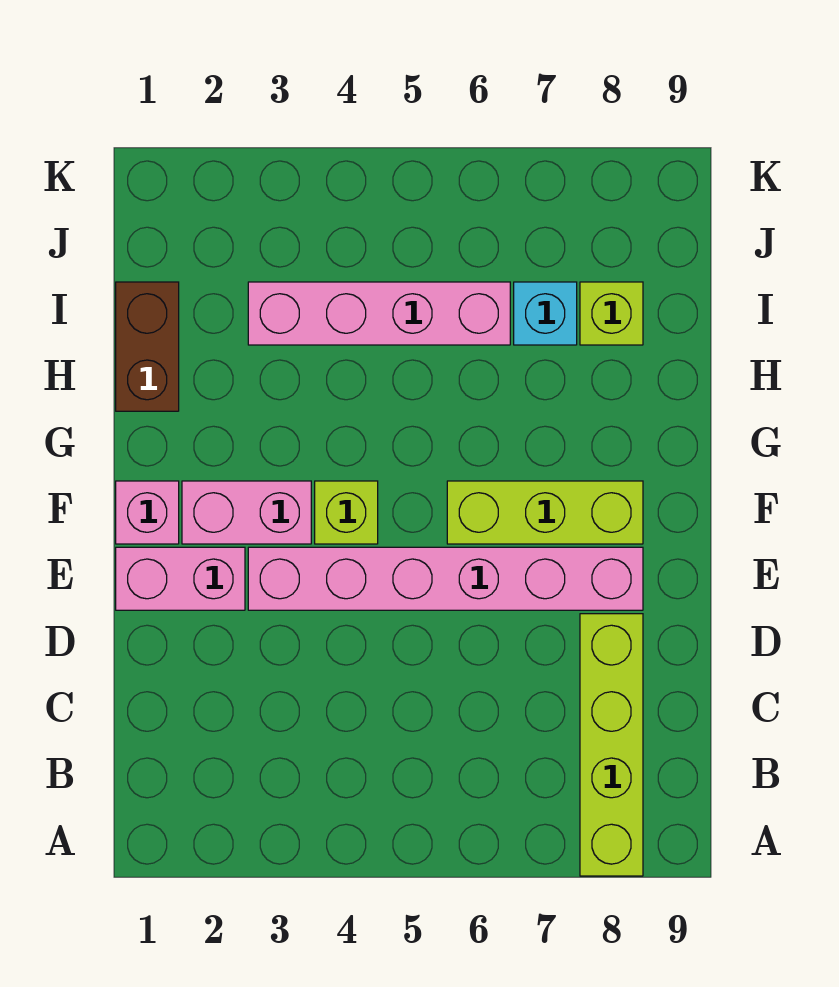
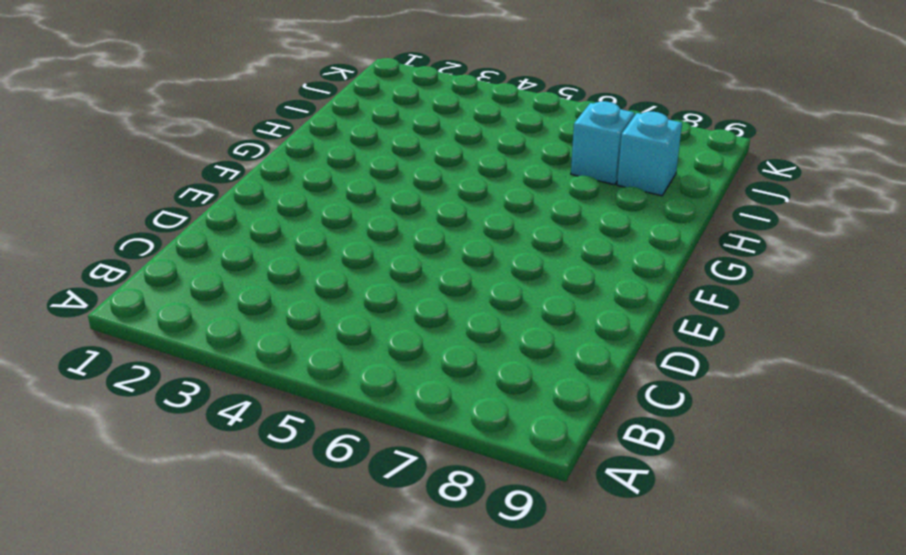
cyan 1x1 brick [617,112,682,196] -> lime 1x1 brick [580,282,643,345]
none -> lime 1x4 brick [580,614,643,876]
none -> pink 1x2 brick [116,547,245,610]

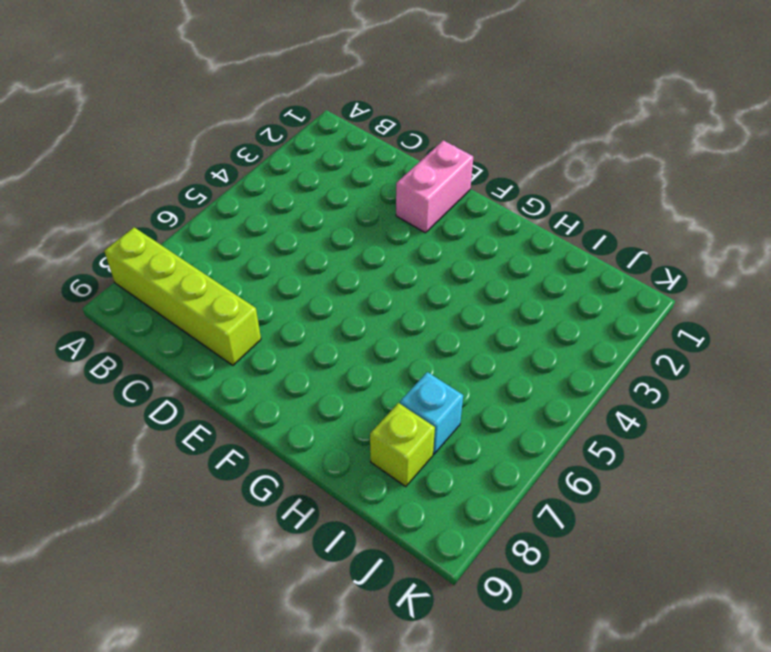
none -> pink 1x6 brick [248,547,643,610]
none -> pink 1x1 brick [116,481,179,544]

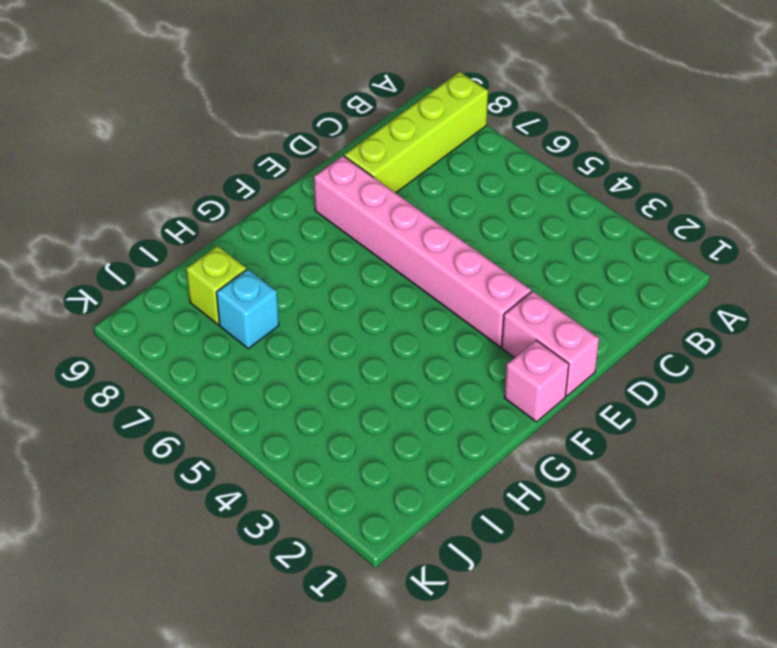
none -> pink 1x2 brick [182,481,311,544]
none -> lime 1x1 brick [315,481,378,544]

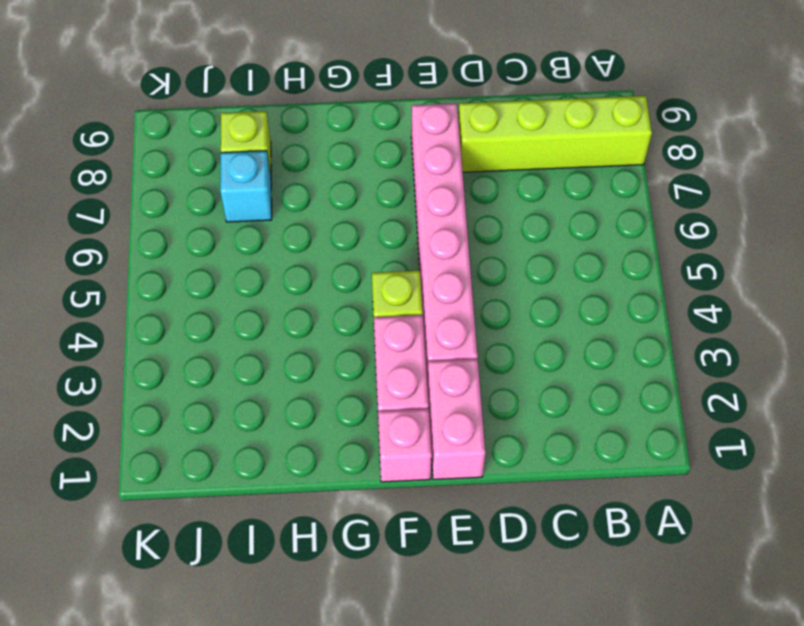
none -> lime 1x3 brick [447,481,643,544]
none -> brown 1x2 brick [116,282,179,411]

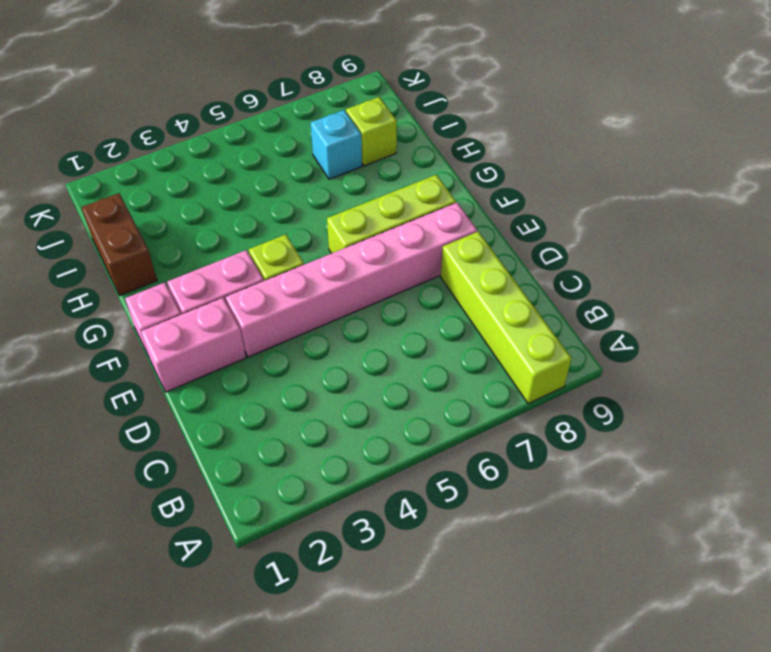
none -> pink 1x4 brick [248,282,510,345]

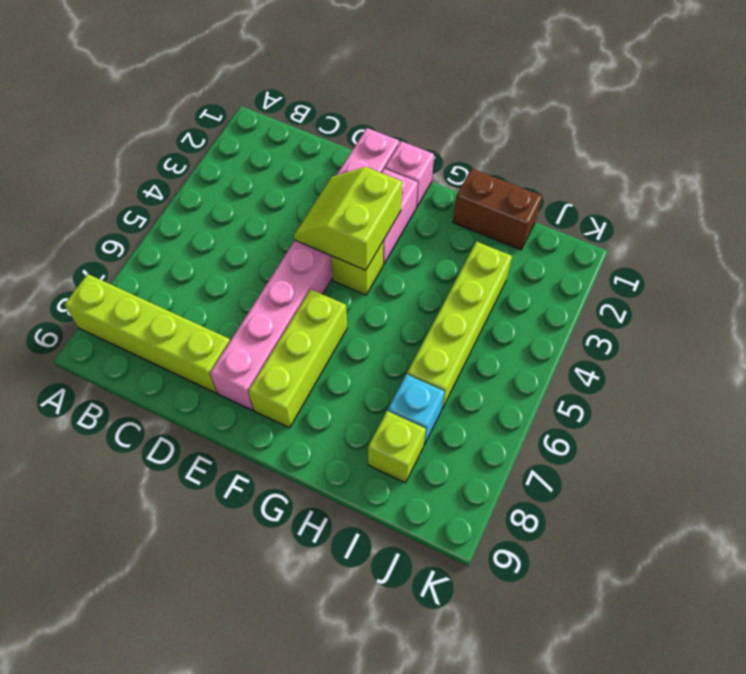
lime 2x2 slope [294,167,402,270] -> none
lime 1x4 brick [407,242,512,410] -> pink 1x4 brick [248,282,510,345]

